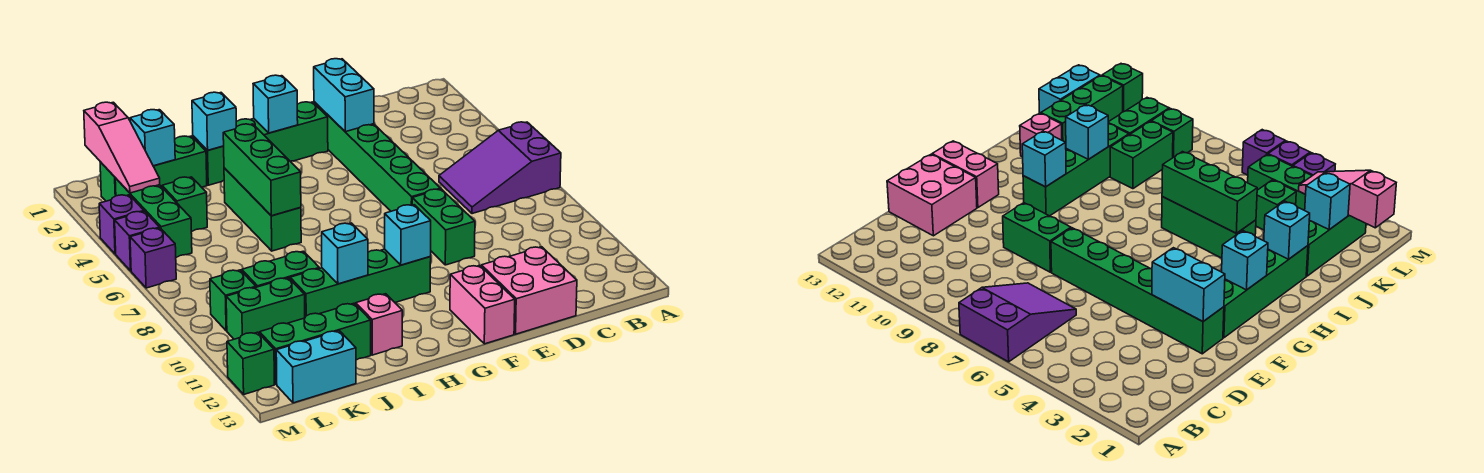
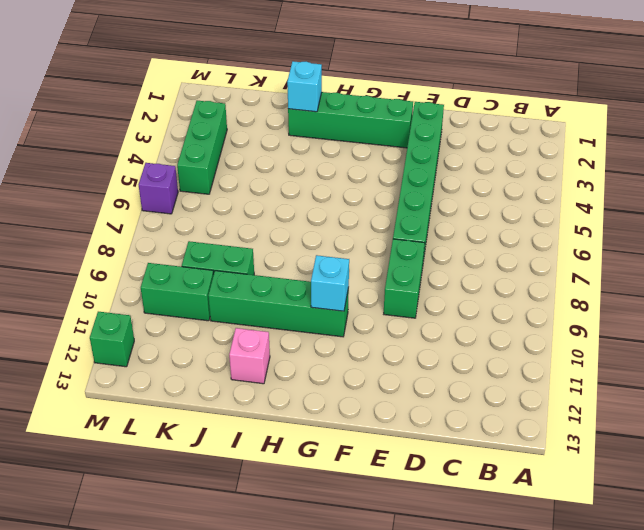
none -> purple 2x3 slope [439,122,561,214]
none -> pink 2x2 brick [481,247,577,334]
none -> pink 1x2 brick [450,265,515,344]

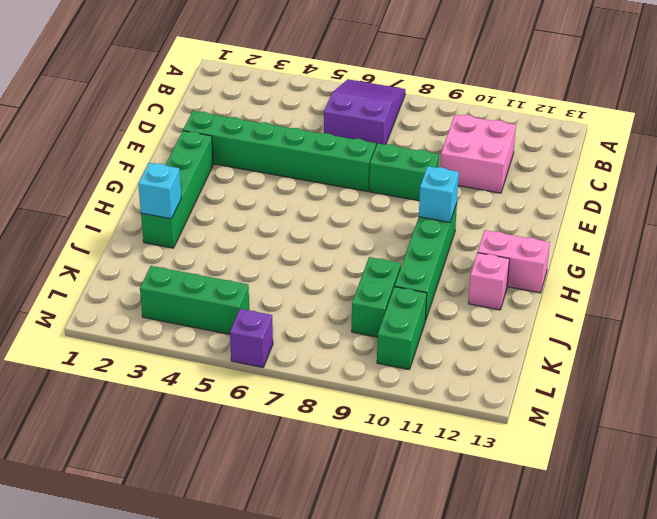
purple 2x3 slope [324,79,405,146] -> purple 2x3 slope turned to [439,122,561,214]
pink 2x2 brick [440,114,516,193] -> pink 2x2 brick moved to [481,247,577,334]
pink 1x2 brick [478,230,550,293] -> pink 1x2 brick moved to [450,265,515,344]
none -> green 1x3 brick [224,168,301,251]
none -> green 1x3 brick [100,136,207,201]
none -> green 1x3 brick [260,303,371,385]

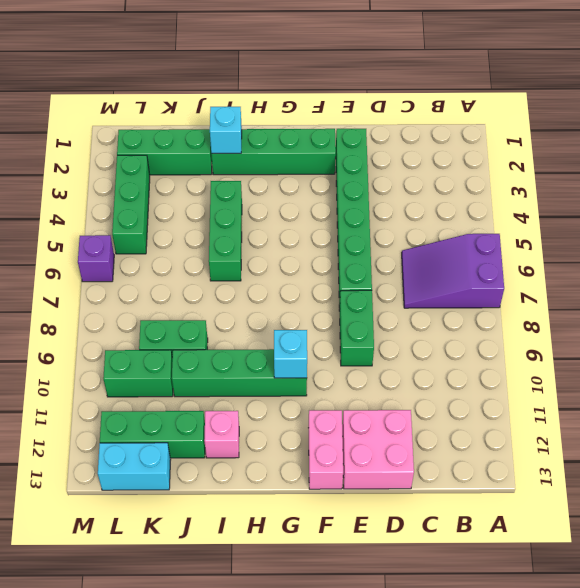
none -> green 1x1 brick [162,177,207,232]
none -> green 1x1 brick [210,270,256,331]
none -> purple 1x1 brick [99,195,144,254]

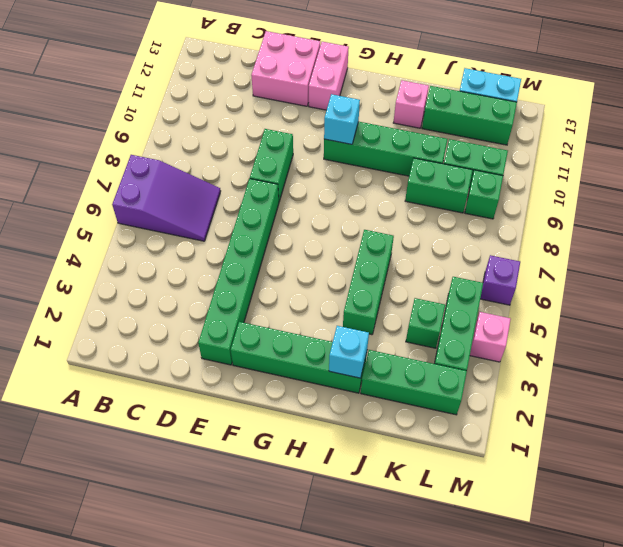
pink 1x1 brick [470,312,511,362] -> purple 1x1 brick [99,195,144,254]
none -> purple 1x1 brick [115,211,160,271]
none -> green 1x1 brick [227,332,274,394]
none -> cyan 1x2 brick [314,59,374,132]

